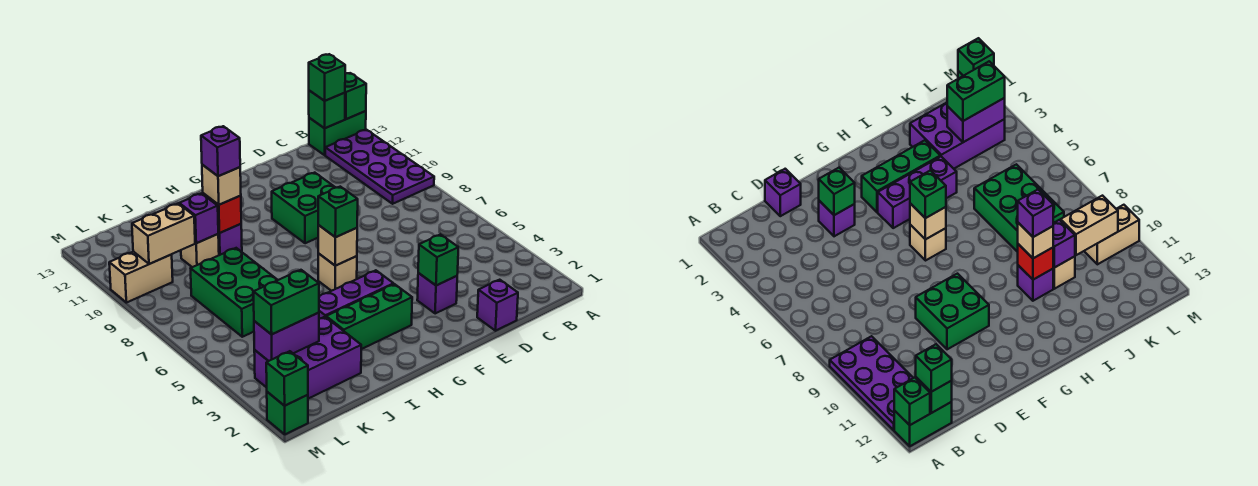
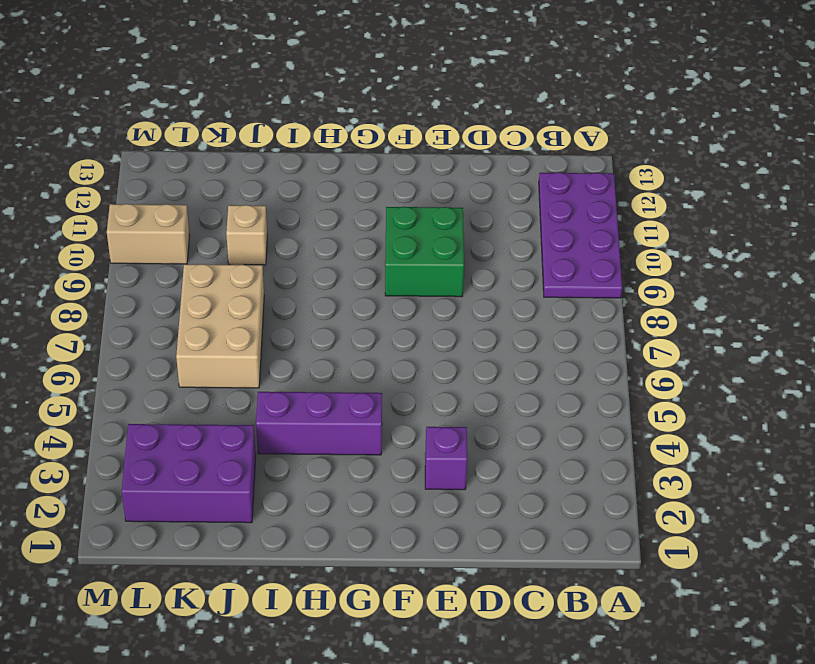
tan 2x3 brick [176,264,264,388] -> green 2x3 brick [191,248,277,337]
none -> green 1x2 brick [309,111,366,155]
none -> purple 1x1 brick [477,280,518,331]
none -> green 1x3 brick [326,284,412,349]

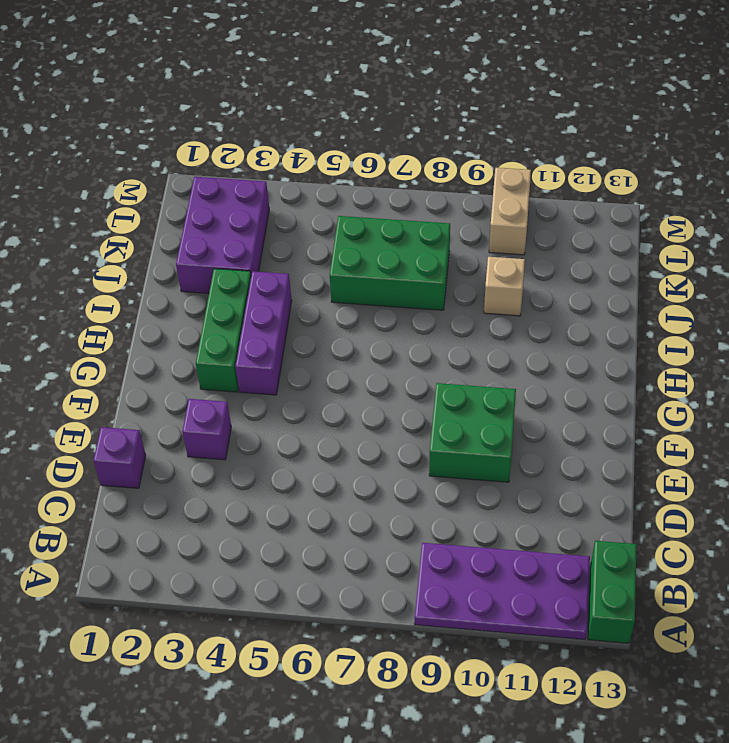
none -> tan 1x1 brick [318,253,357,291]
none -> purple 1x1 brick [218,224,242,255]
none -> green 1x1 brick [267,392,308,434]

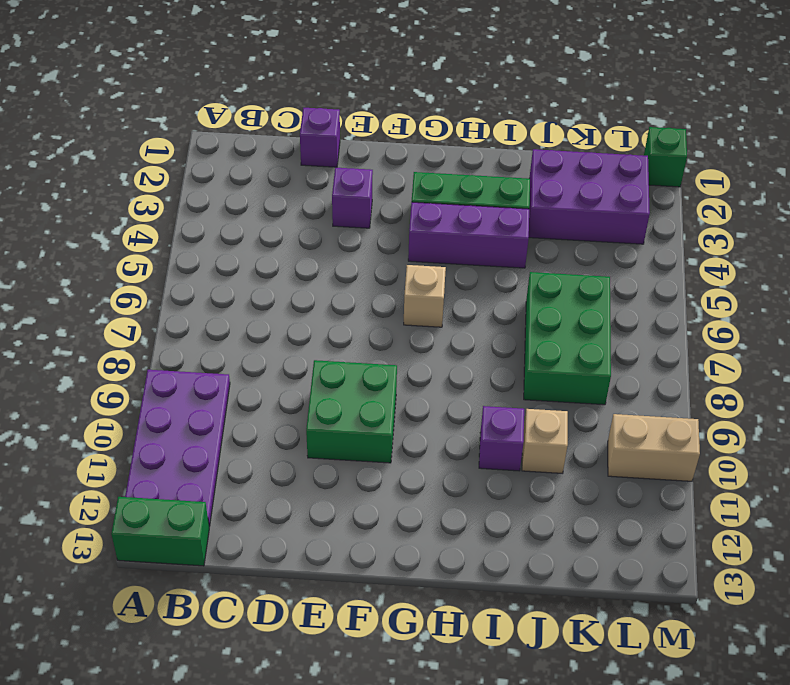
none -> green 1x1 brick [345,73,366,119]
none -> green 1x1 brick [309,91,345,128]
none -> green 1x1 brick [418,234,458,286]

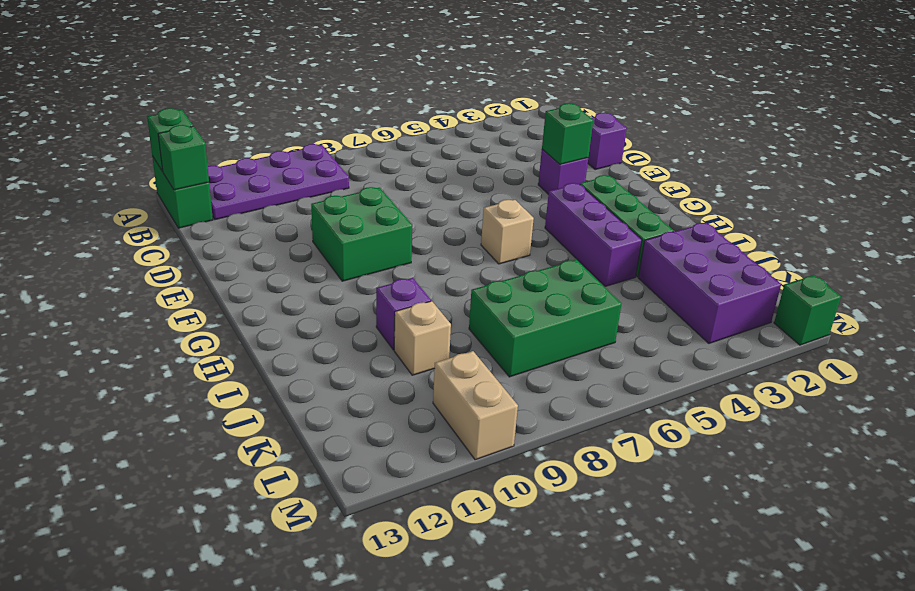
none -> tan 1x1 brick [318,225,357,266]
none -> red 1x1 brick [203,193,241,233]
none -> purple 1x1 brick [179,193,218,243]

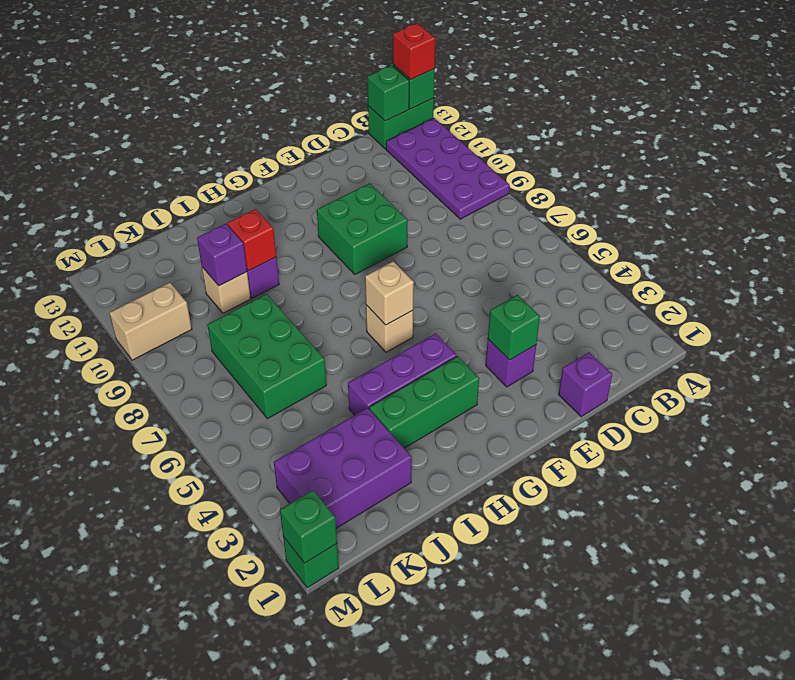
red 1x1 brick [393,23,435,80] -> none
none -> purple 1x2 brick [254,313,319,361]
none -> tan 1x2 brick [132,204,195,264]
none -> green 1x1 brick [309,54,345,101]

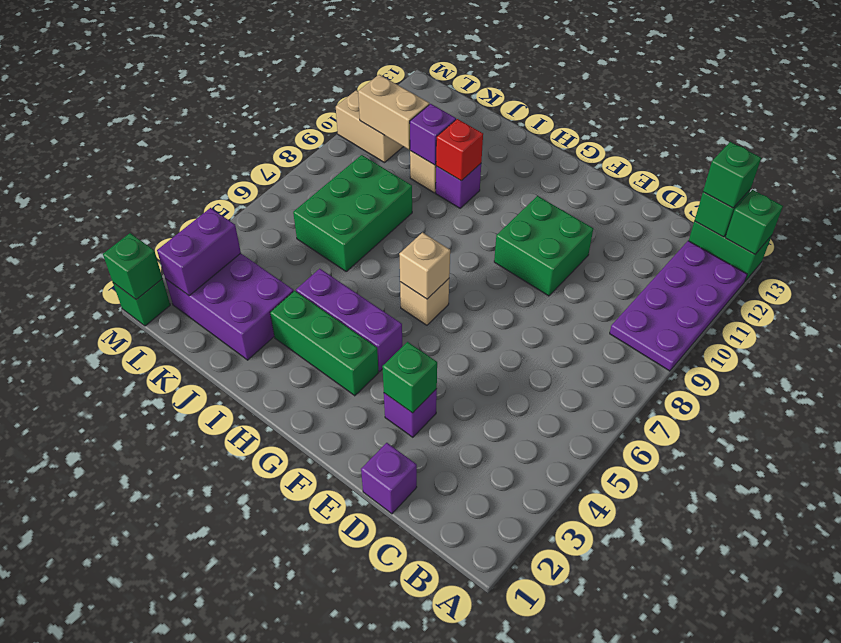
purple 1x2 brick [157,208,241,296] -> purple 1x2 brick turned to [254,313,319,361]
none -> green 1x1 brick [318,187,358,237]
none -> tan 1x1 brick [202,165,241,205]
none -> green 1x2 brick [254,270,319,335]

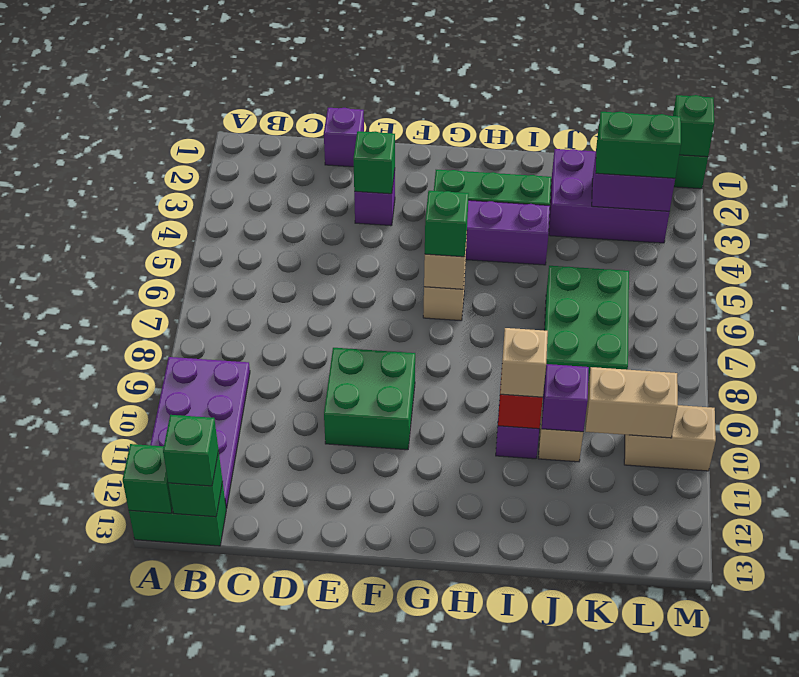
none -> purple 1x1 brick [201,126,240,176]

